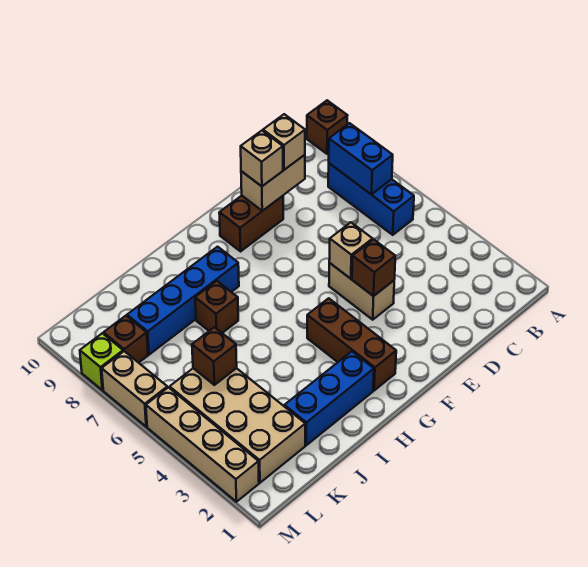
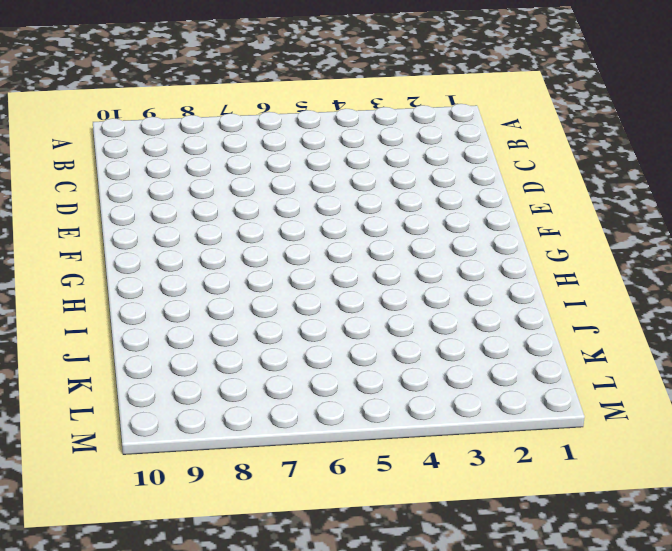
none -> brown 1x1 brick [307,100,348,154]
none -> blue 1x3 brick [328,163,414,235]
none -> tan 1x2 brick [329,263,394,320]

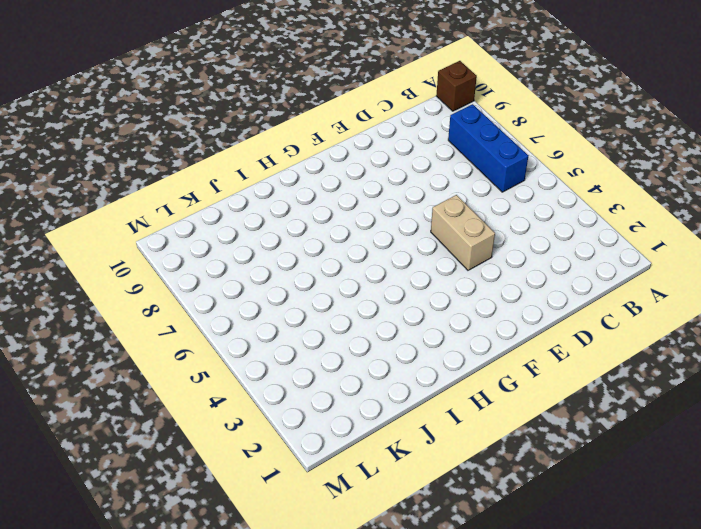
none -> brown 1x2 brick [219,196,283,251]
none -> brown 1x3 brick [307,298,396,390]
none -> blue 1x3 brick [284,351,374,445]

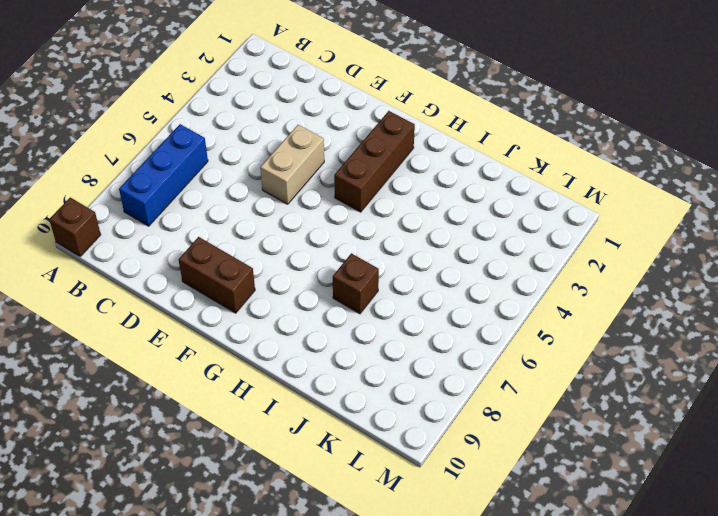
none -> blue 1x3 brick [284,351,374,445]
none -> blue 1x4 brick [127,247,239,355]
none -> tan 2x4 brick [170,368,305,483]

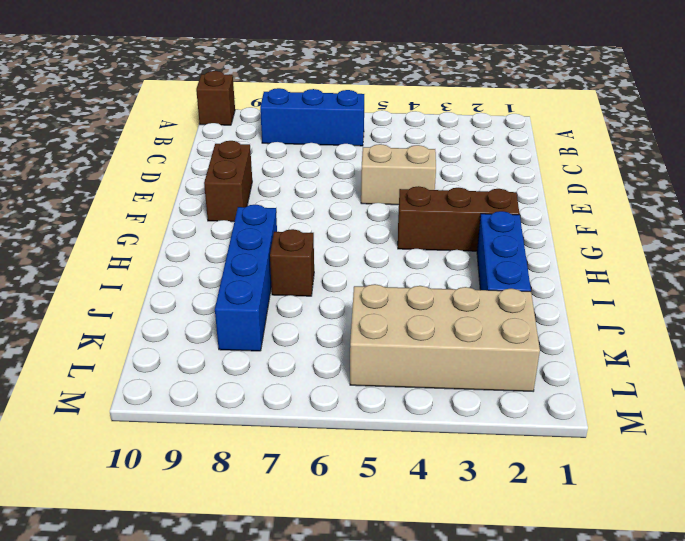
none -> brown 1x1 brick [104,316,148,363]
none -> tan 1x4 brick [146,387,259,502]
none -> tan 1x2 brick [102,351,167,427]

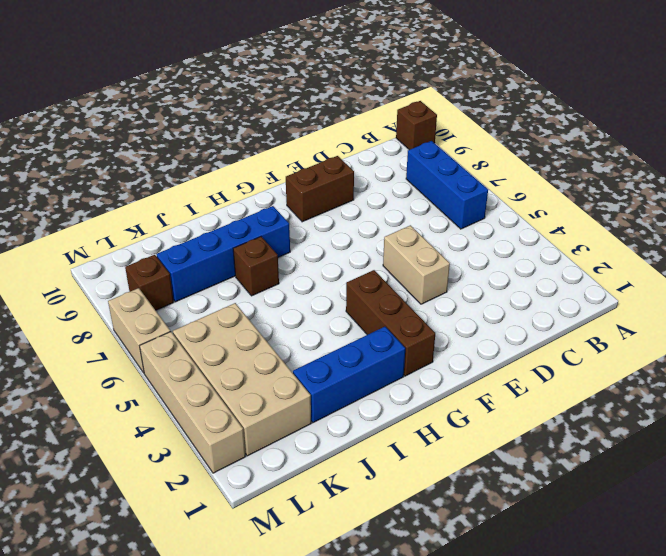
none -> lime 1x1 brick [80,333,123,390]
none -> blue 1x2 brick [329,123,393,194]
none -> tan 1x2 brick [241,155,305,211]

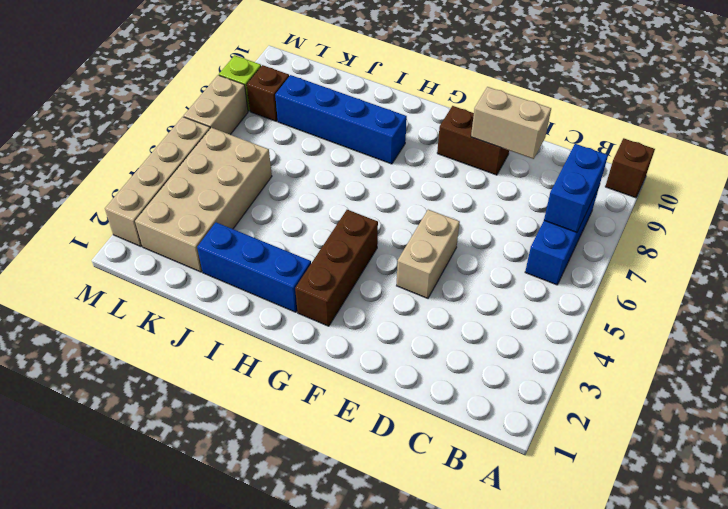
none -> brown 1x1 brick [195,281,238,333]
none -> brown 1x1 brick [352,239,395,296]
none -> tan 1x1 brick [329,222,373,279]

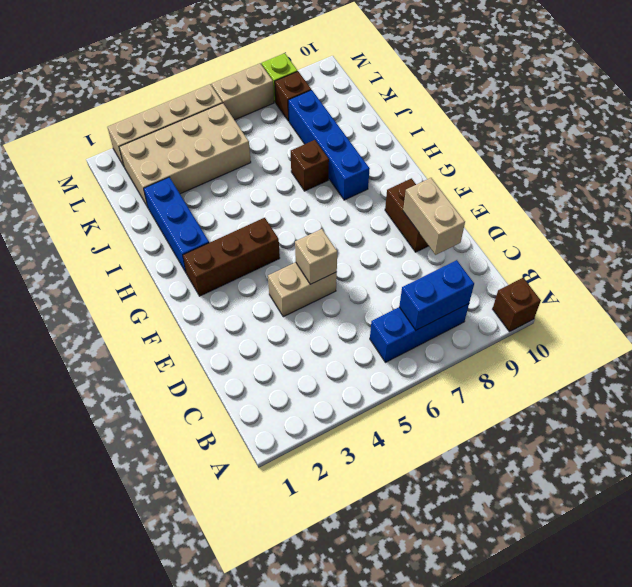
none -> brown 1x1 brick [352,239,395,296]
none -> brown 1x1 brick [192,327,237,385]
none -> tan 1x1 brick [263,114,305,170]

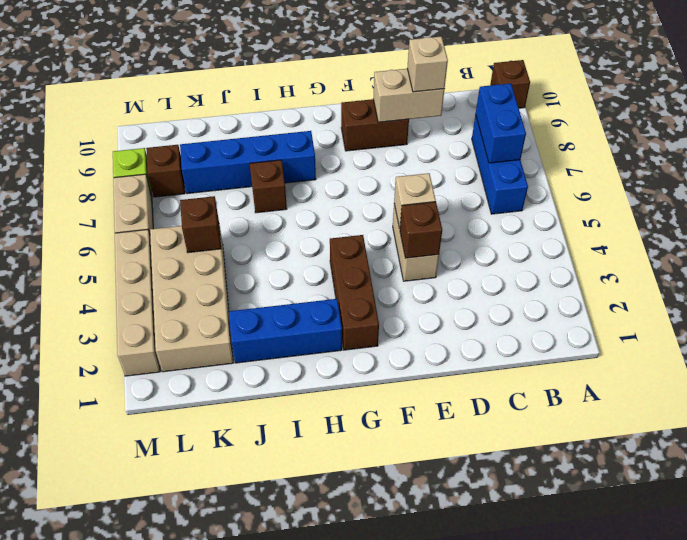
none -> tan 1x1 brick [241,131,283,186]

